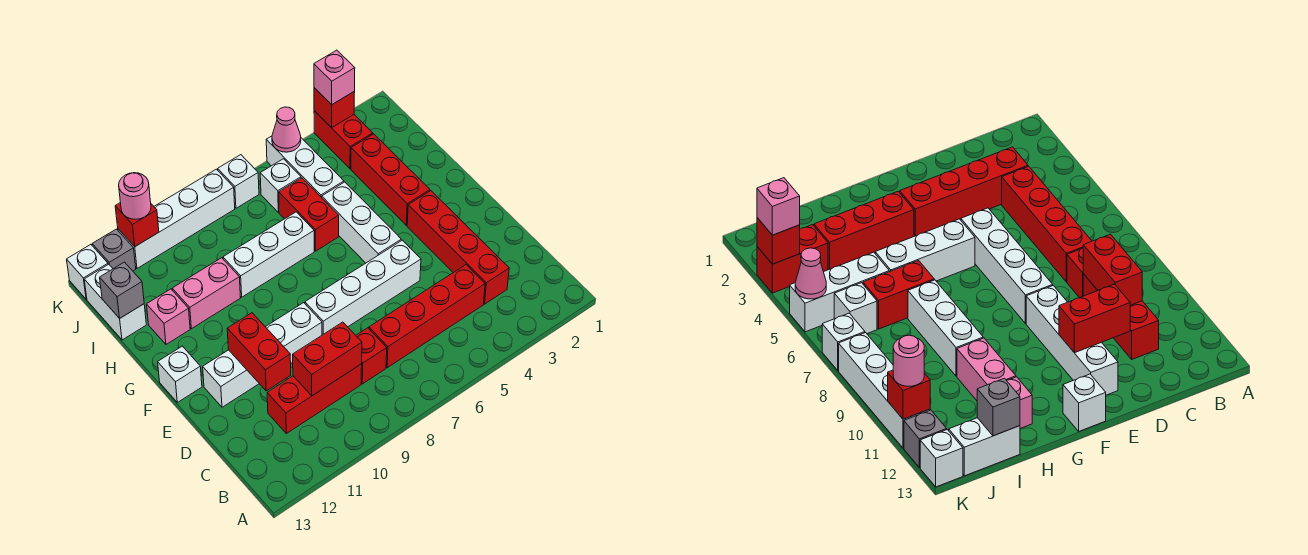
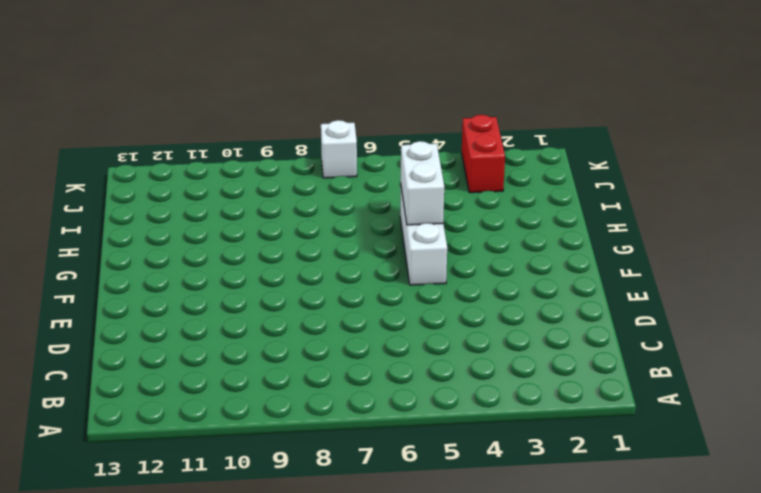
white 1x2 brick [401,141,444,225] -> white 1x2 brick moved to [84,264,146,340]
none -> red 1x4 brick [407,191,509,304]
none -> red 1x4 brick [369,265,485,368]
none -> red 1x1 brick [356,328,387,384]

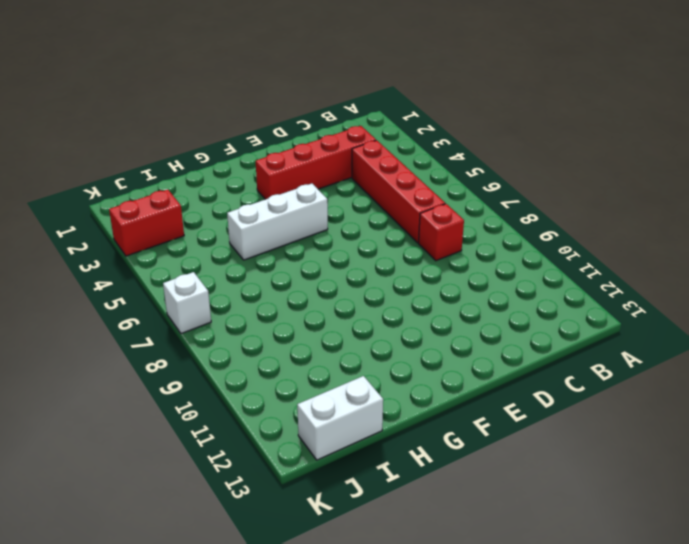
none -> red 1x3 brick [267,364,362,433]
none -> white 1x4 brick [305,240,421,335]
none -> white 1x4 brick [203,303,322,407]

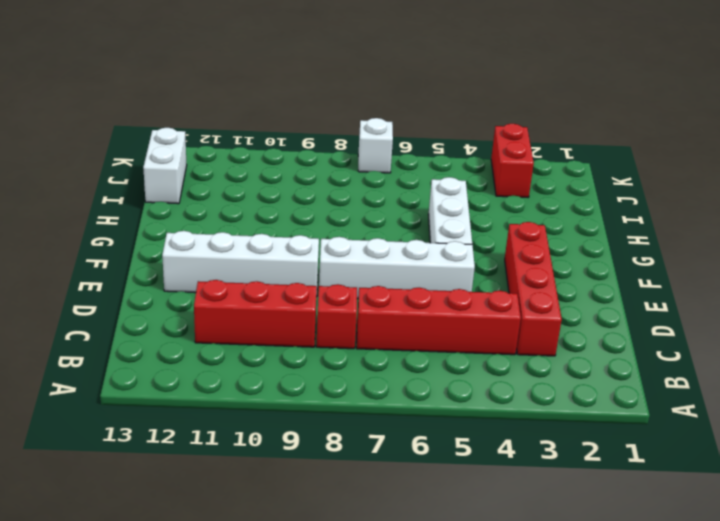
none -> white 1x1 brick [158,346,202,402]
none -> red 1x3 brick [351,134,430,225]
none -> red 1x2 brick [279,178,339,251]

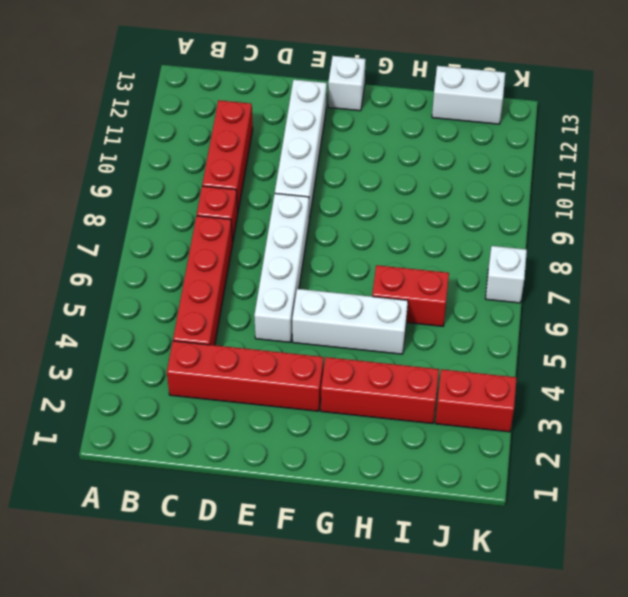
none -> white 1x3 brick [223,212,314,297]
none -> pink 1x2 brick [172,258,240,329]
none -> pink 1x1 brick [147,289,190,344]

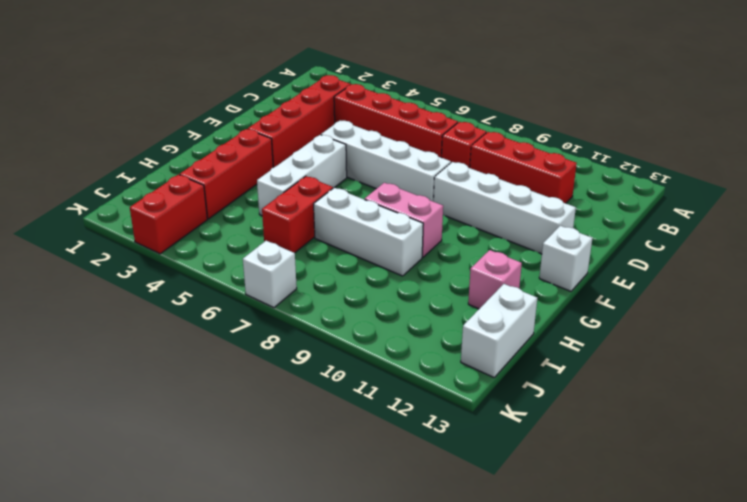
pink 1x2 brick [365,183,443,257] -> pink 1x2 brick moved to [172,258,240,329]
none -> white 1x3 brick [266,136,344,198]
none -> white 1x1 brick [260,159,301,213]
none -> white 1x4 brick [118,169,235,268]

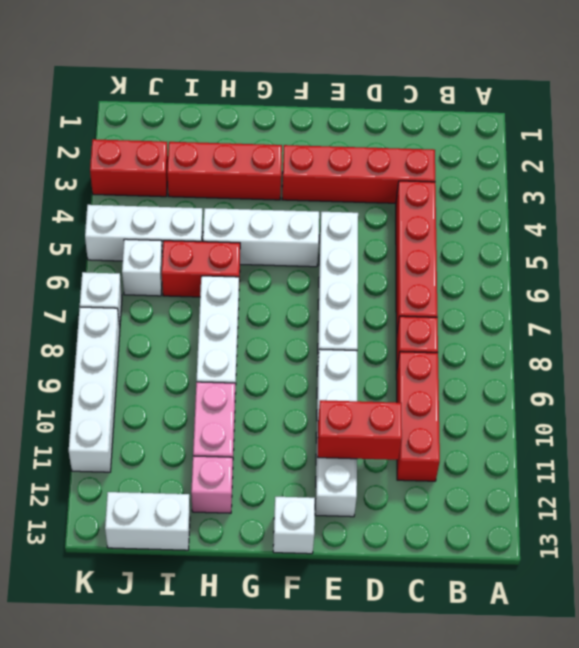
none -> grey 1x1 brick [92,229,136,271]
none -> white 1x1 brick [67,245,108,299]
none -> red 1x2 brick [293,322,362,396]

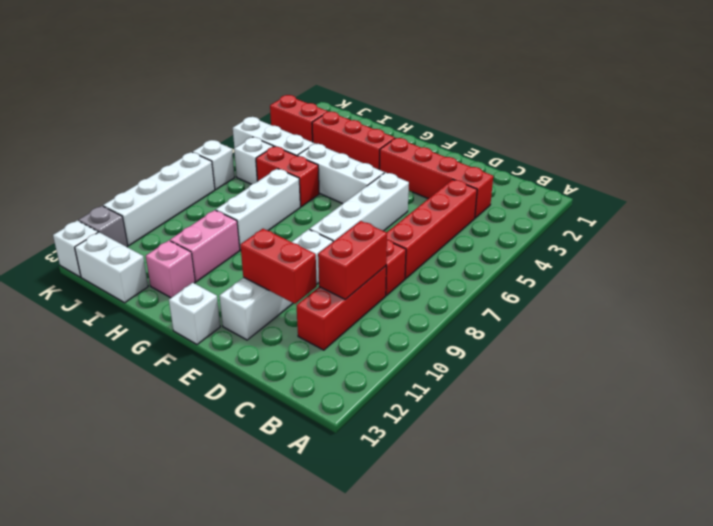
none -> grey 1x1 brick [100,262,144,318]
none -> red 1x1 brick [314,88,355,128]
none -> pink 1x1 cone [272,107,301,152]

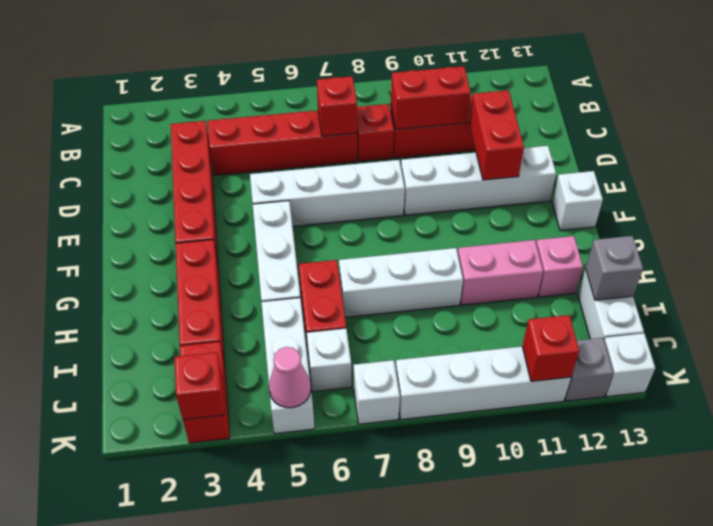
red 1x1 brick [317,76,357,136] -> none
none -> pink 1x1 brick [314,50,355,105]
none -> pink 1x1 round brick [119,173,151,219]

